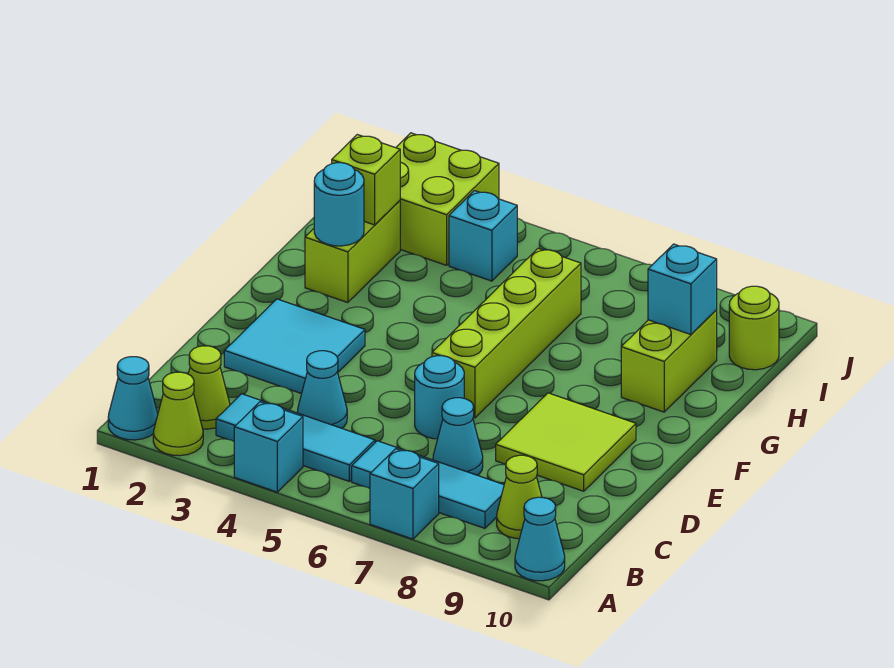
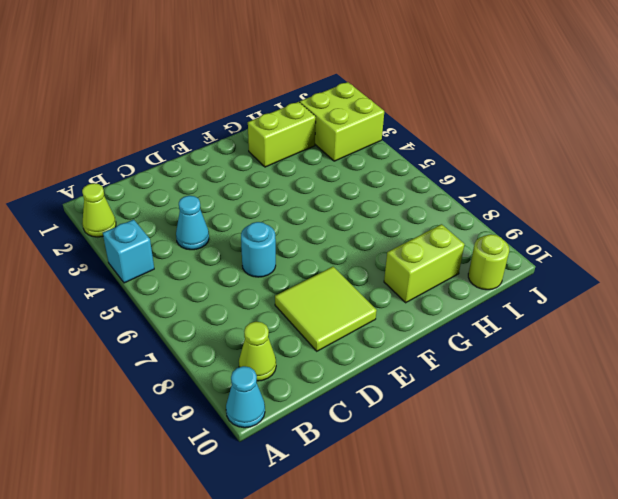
none -> cyan 1x1 cone [108,357,158,440]
none -> cyan 1x1 brick [370,449,439,539]
none -> lime 1x1 cone [188,346,230,429]

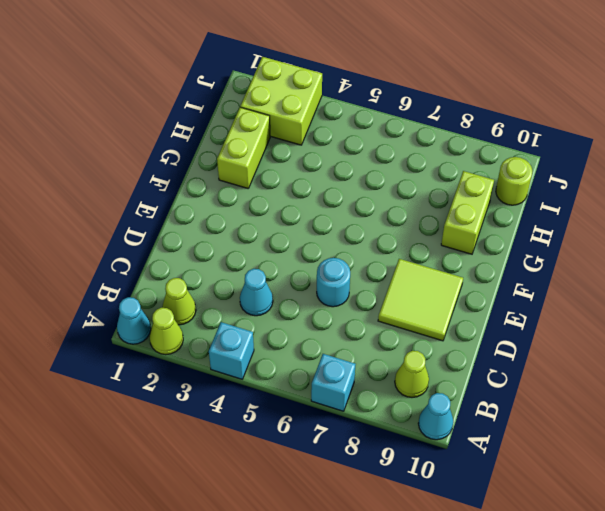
none -> cyan 1x3 tile [216,394,375,481]
none -> cyan 1x3 tile [352,441,504,528]
none -> cyan 1x1 cone [433,398,483,475]

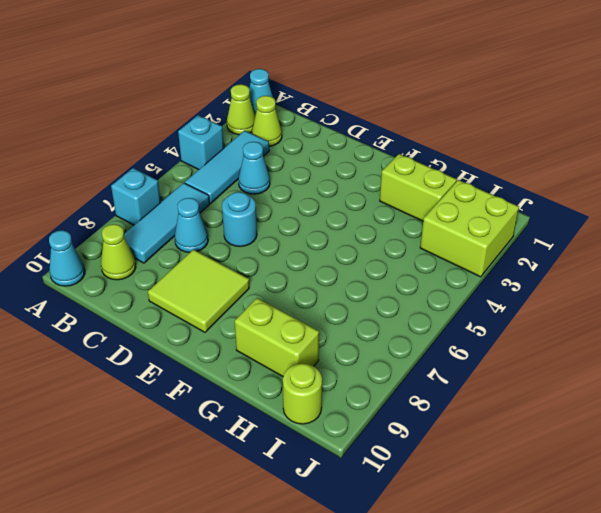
none -> cyan 2x2 tile [224,299,365,394]
none -> lime 1x4 brick [432,248,581,418]
none -> cyan 1x1 brick [449,191,517,281]

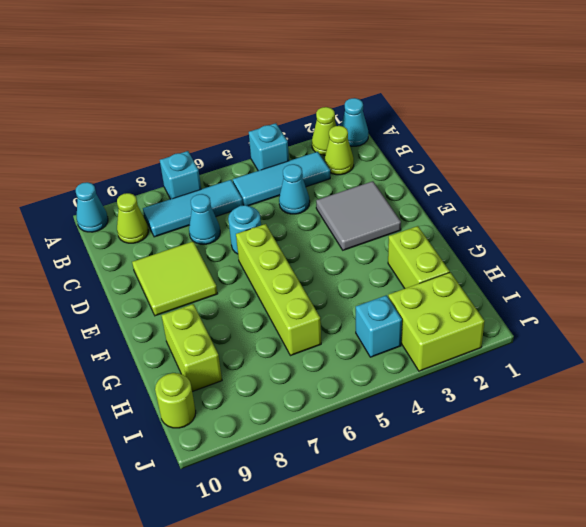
grey 2x2 tile [316,181,401,250] -> cyan 2x2 tile [224,299,365,394]
none -> cyan 1x1 round brick [314,163,364,246]
none -> lime 1x1 brick [332,135,400,225]
none -> cyan 1x1 brick [648,244,717,335]

